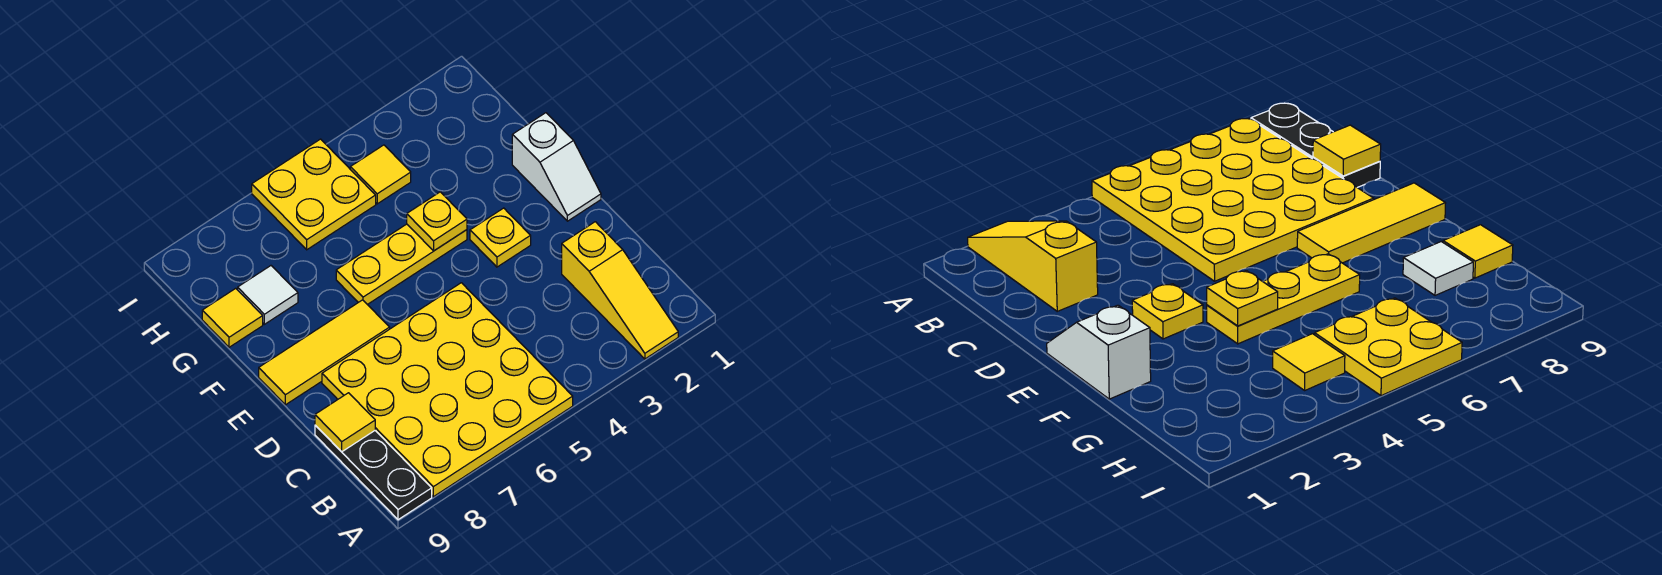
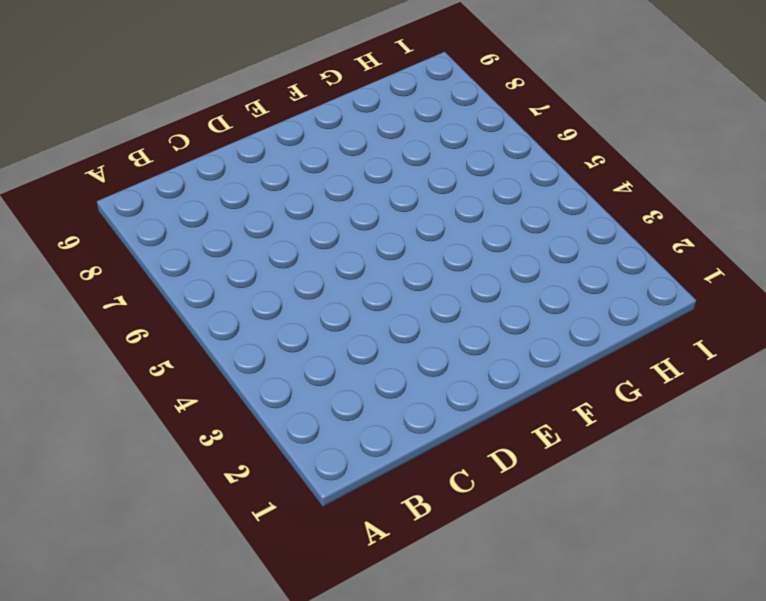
none -> yellow 1x3 slope [562,222,678,359]
none -> yellow 4x4 plate [322,283,573,497]
none -> black 1x3 plate [315,425,432,520]

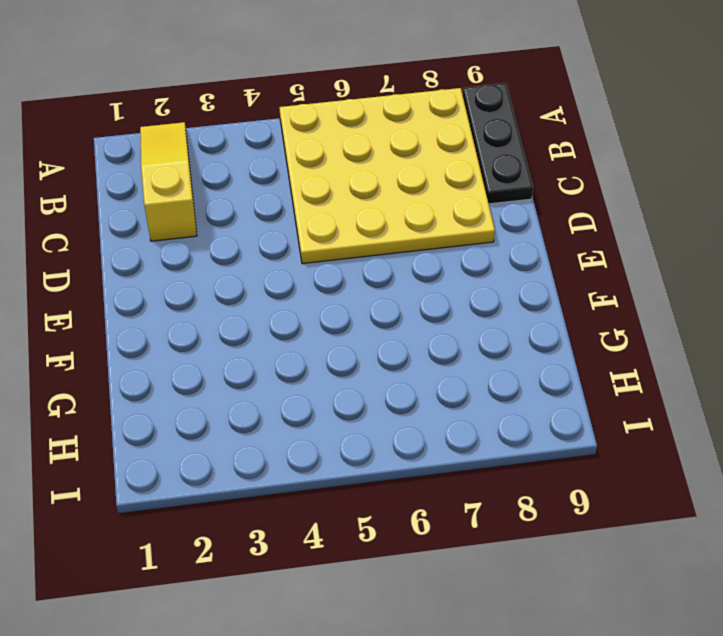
none -> white 1x2 slope [512,113,601,221]
none -> yellow 1x1 plate [470,208,531,267]
none -> yellow 1x3 tile [259,300,390,405]

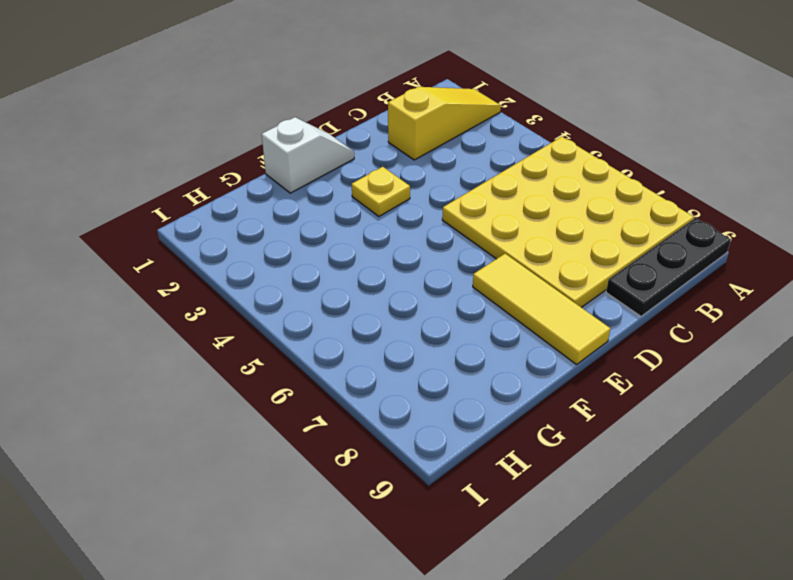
none -> yellow 1x3 plate [336,224,467,305]
none -> white 1x1 tile [238,266,298,324]
none -> yellow 1x1 tile [202,288,263,347]

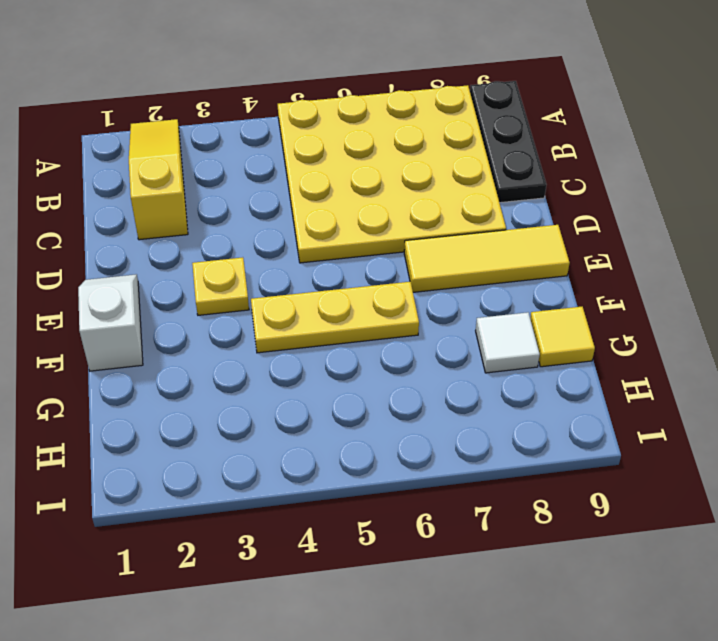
none -> yellow 1x1 tile [350,145,411,204]
none -> yellow 2x2 plate [252,139,376,250]
none -> yellow 1x1 tile [315,393,375,452]

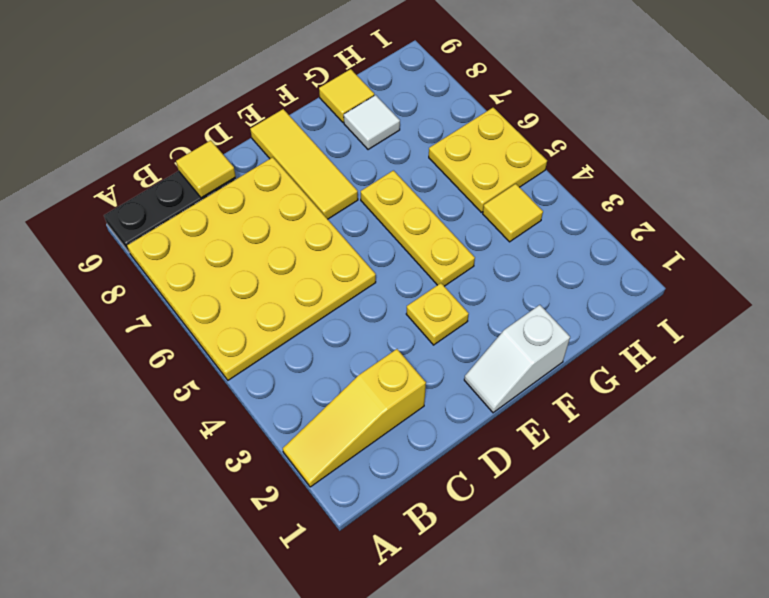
none -> yellow 1x1 plate [407,192,467,251]

